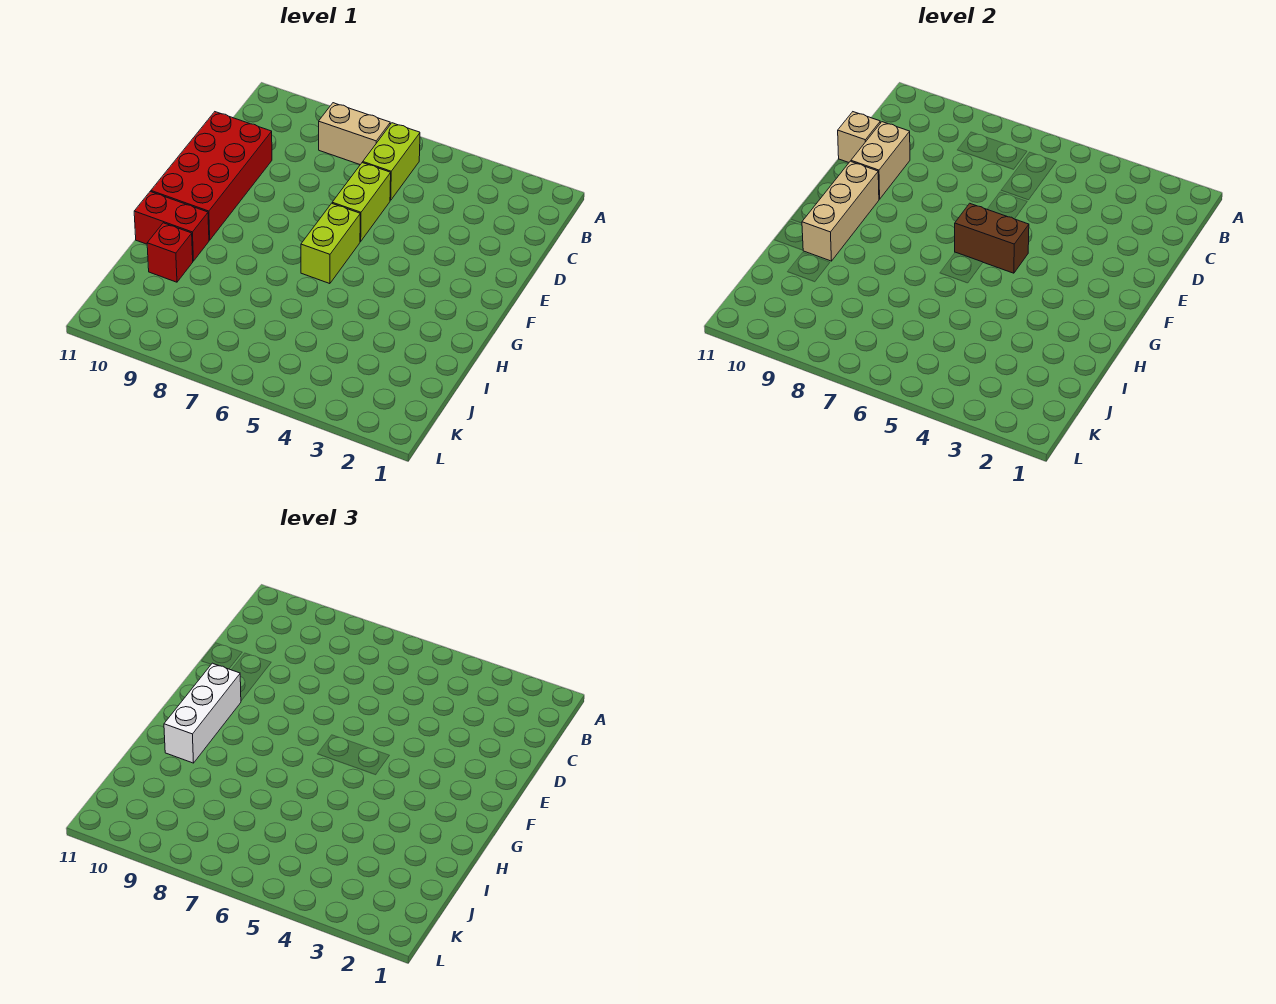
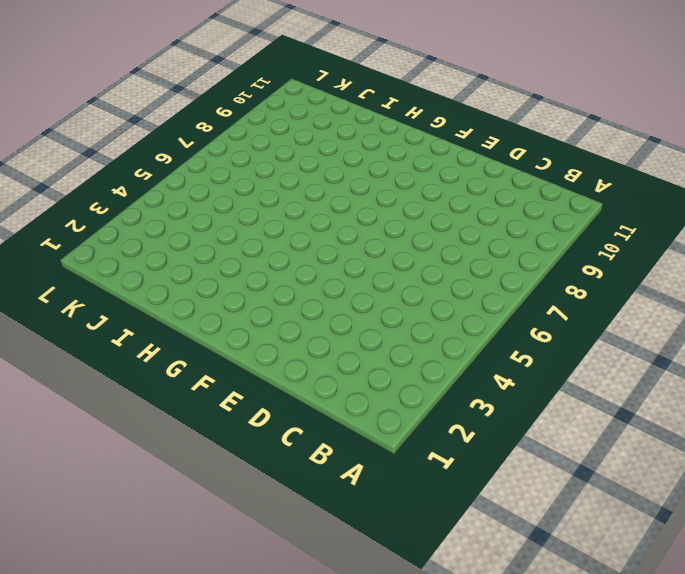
none -> lime 1x2 brick [363,123,420,200]
none -> tan 1x2 brick [319,103,390,165]
none -> lime 1x2 brick [332,163,391,241]

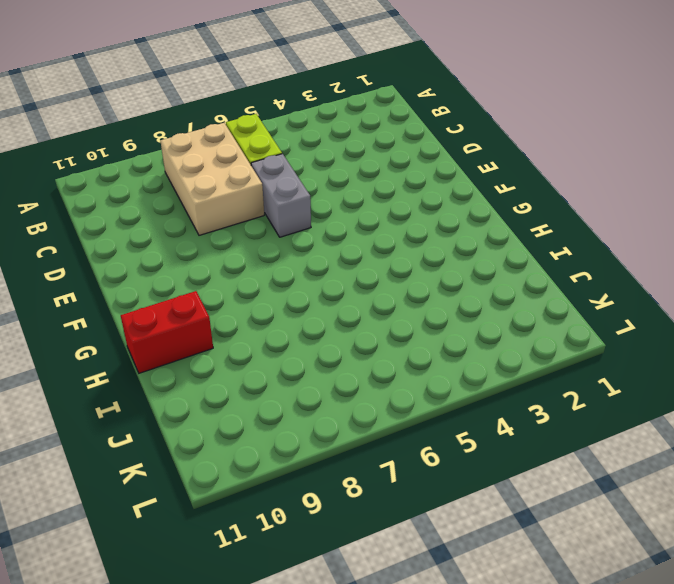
tan 2x3 brick [160,123,264,235] -> tan 1x2 brick [319,103,390,165]
grey 1x2 brick [251,154,311,237] -> lime 1x2 brick [332,163,391,241]
none -> red 2x4 brick [151,112,272,240]
none -> lime 1x2 brick [301,203,360,284]
none -> red 1x1 brick [147,223,193,282]

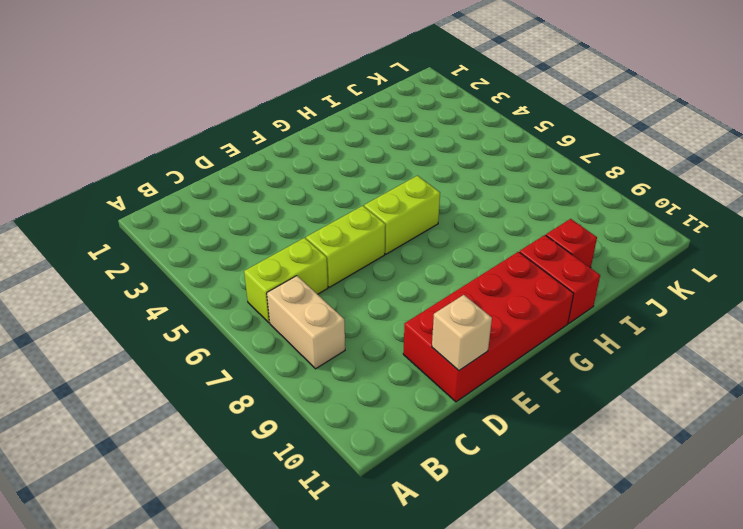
none -> tan 1x2 brick [851,122,910,199]
none -> brown 1x2 brick [955,203,1029,273]
none -> tan 1x3 brick [802,161,879,261]

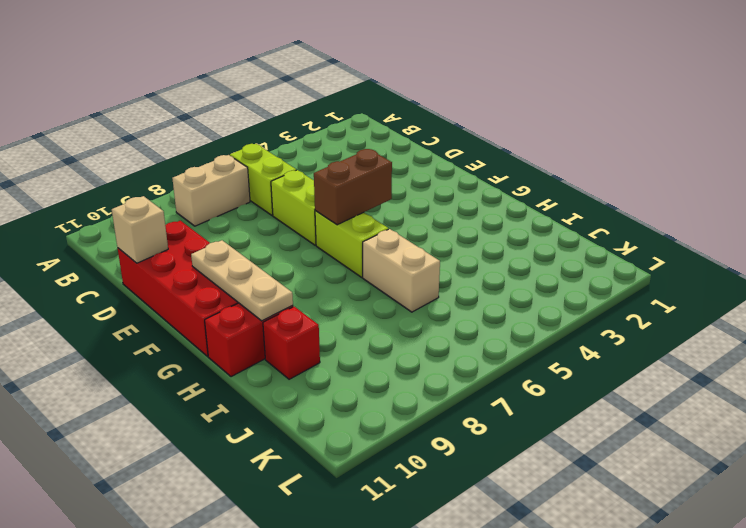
tan 1x3 plate [191,240,293,321] -> tan 1x3 brick [802,161,879,261]
tan 1x2 brick [363,229,440,312] -> tan 1x2 brick moved to [851,122,910,199]
none -> white 1x3 brick [164,663,241,763]

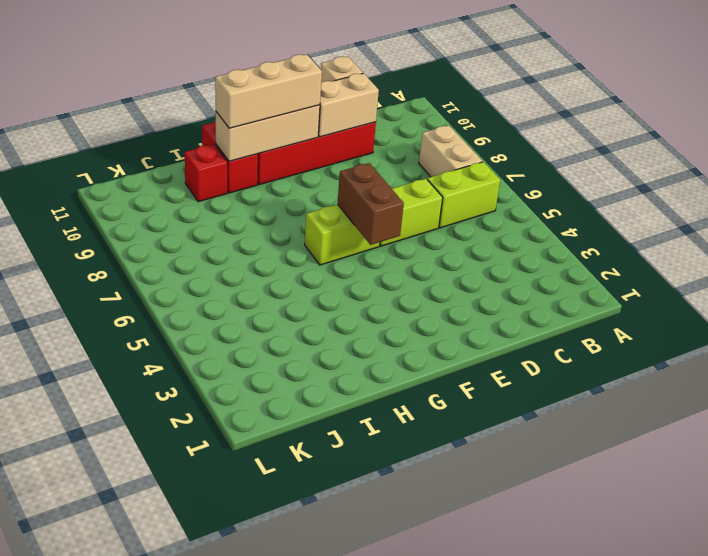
tan 1x3 brick [215,54,322,128] -> white 1x3 brick [164,663,241,763]

